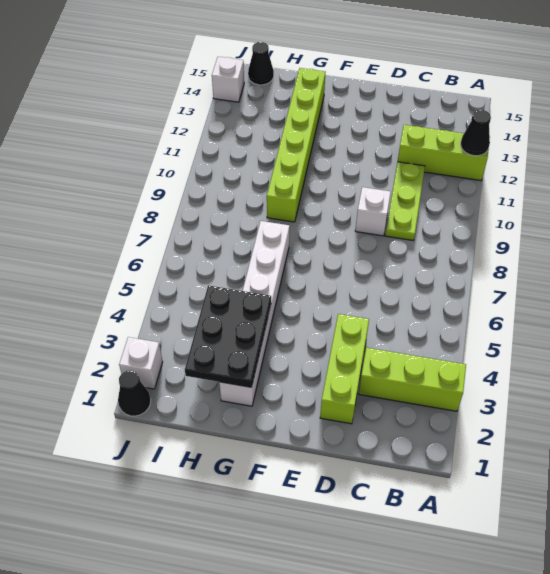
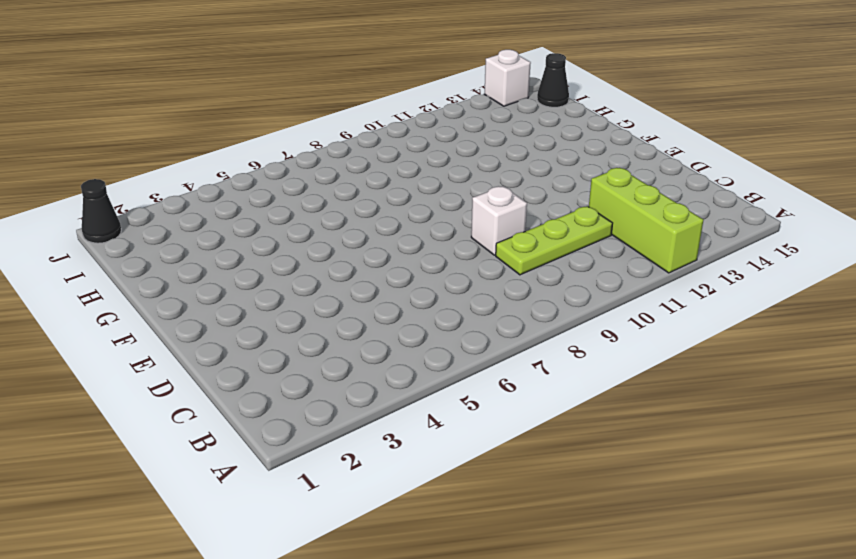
none -> lime 1x3 brick [359,348,466,411]
none -> lime 1x3 brick [320,314,369,424]
none -> white 1x6 brick [219,221,290,406]

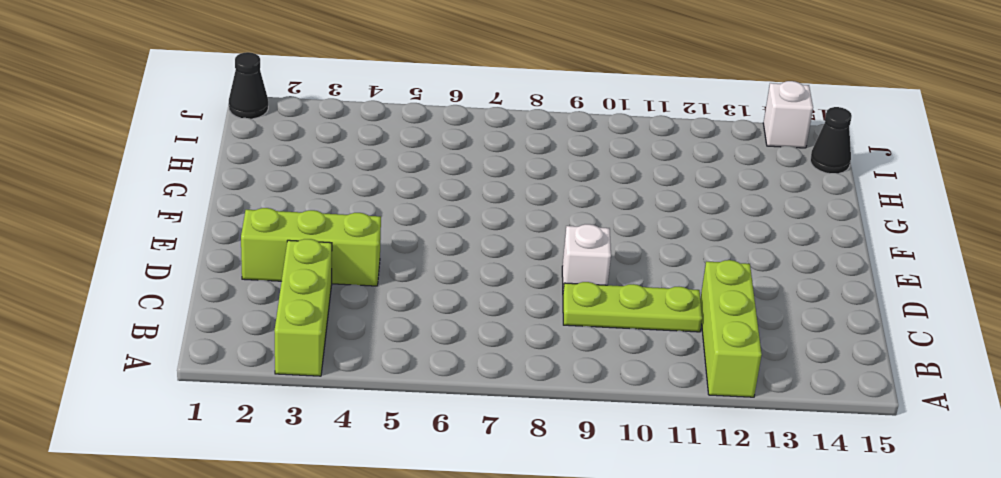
none -> white 1x6 brick [219,221,290,406]
none -> lime 1x6 brick [267,68,325,222]
none -> white 1x1 brick [119,337,163,389]

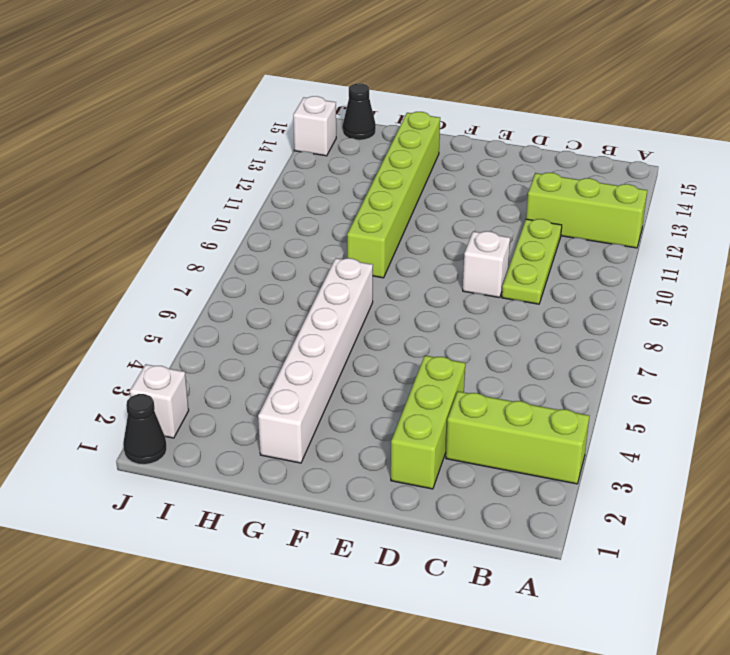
none -> black 1x1 cone [461,110,491,156]
none -> black 2x3 plate [185,285,271,387]

